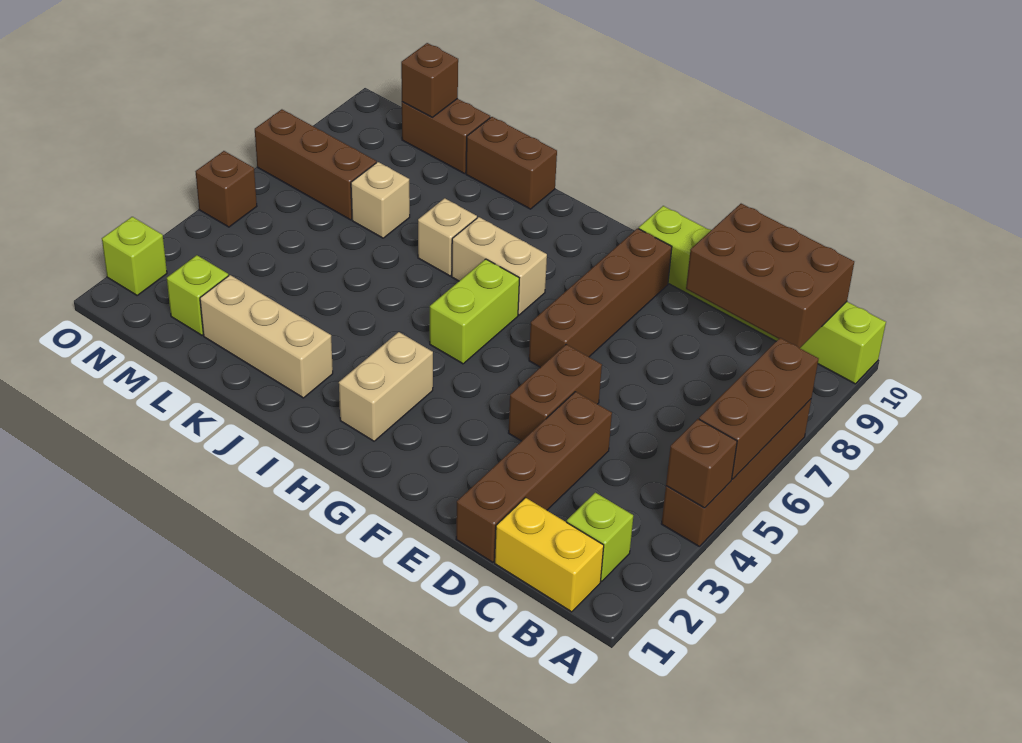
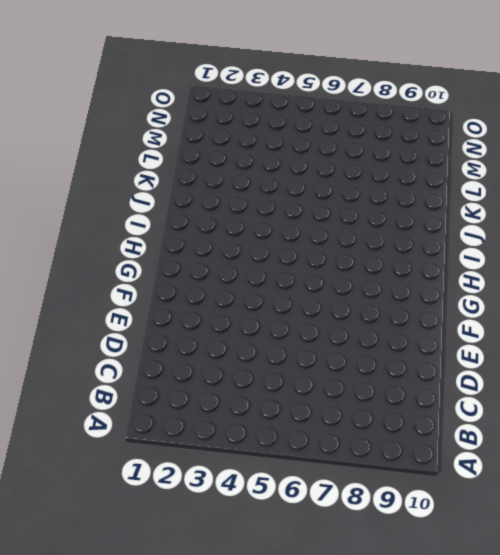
none -> brown 1x4 brick [661,399,811,546]
none -> lime 1x6 brick [639,206,886,384]
none -> yellow 1x2 brick [495,498,604,612]

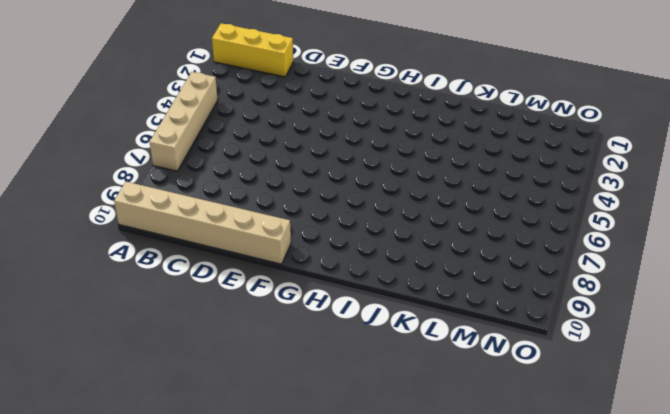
yellow 1x3 brick [212,23,293,77] -> yellow 1x2 brick [495,498,604,612]
tan 1x4 brick [150,72,218,171] -> brown 1x4 brick [661,399,811,546]
tan 1x6 brick [114,182,291,264] -> lime 1x6 brick [639,206,886,384]
none -> lime 1x1 brick [567,493,633,582]
none -> brown 1x4 brick [456,392,612,562]
none -> brown 1x2 brick [509,344,602,441]

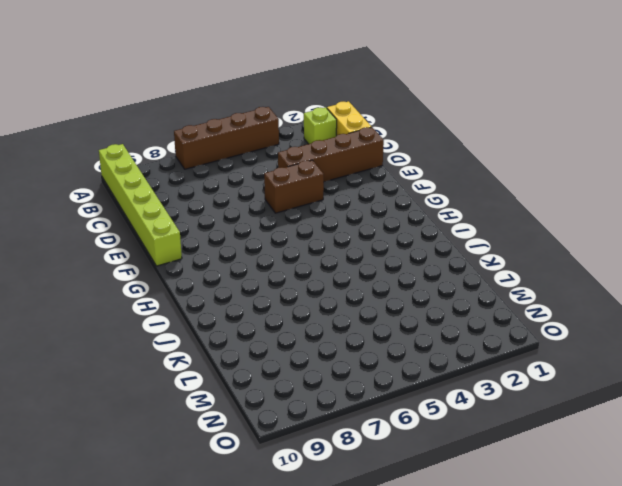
none -> brown 1x4 brick [529,228,672,367]
none -> tan 1x2 brick [339,332,433,441]
none -> lime 1x2 brick [430,259,519,364]

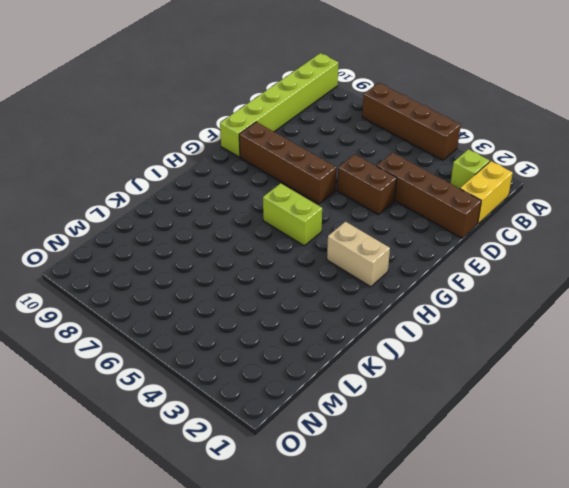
none -> tan 1x2 brick [452,217,547,315]
none -> tan 1x3 brick [200,275,333,398]
none -> tan 1x1 brick [418,198,477,276]

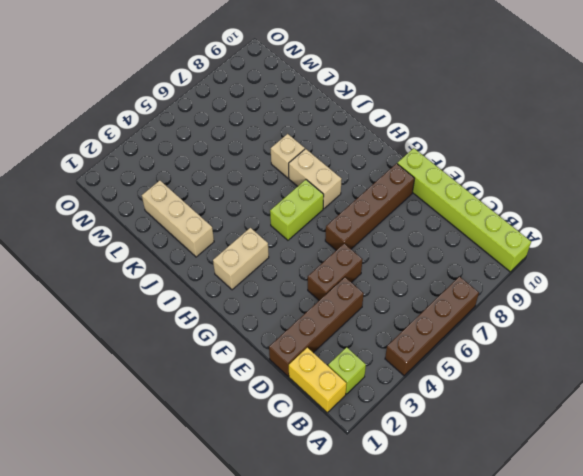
none -> brown 1x2 brick [466,117,557,209]
none -> tan 1x1 brick [351,162,410,238]
none -> brown 1x2 brick [402,99,490,174]

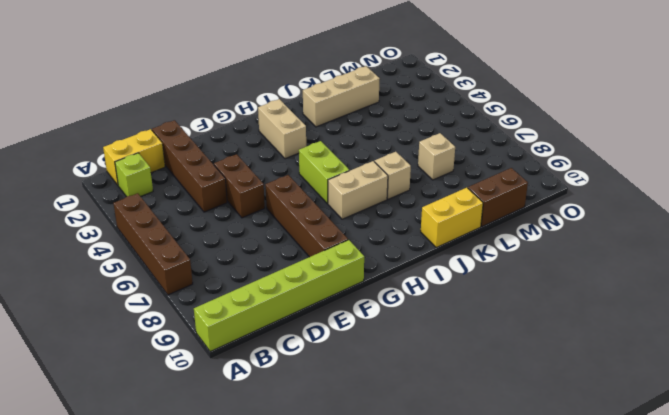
yellow 1x2 brick [421,188,483,247] -> brown 1x2 brick [466,117,557,209]
none -> lime 1x1 brick [167,255,229,335]
none -> brown 1x3 brick [255,109,376,220]
none -> lime 1x1 brick [102,217,167,295]

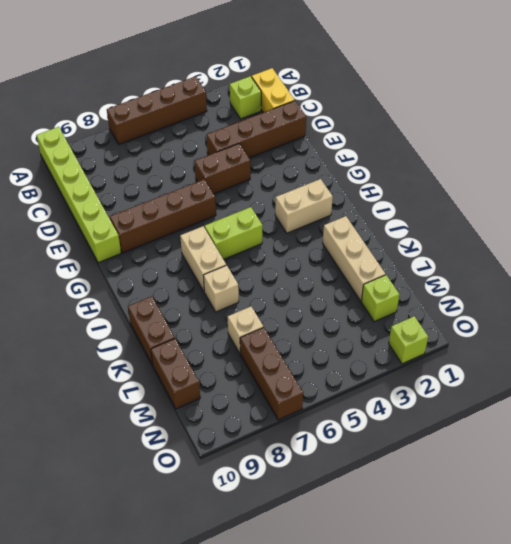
none -> brown 1x1 brick [196,151,257,227]
none -> brown 1x1 brick [666,419,737,508]
none -> brown 1x3 brick [699,338,819,479]

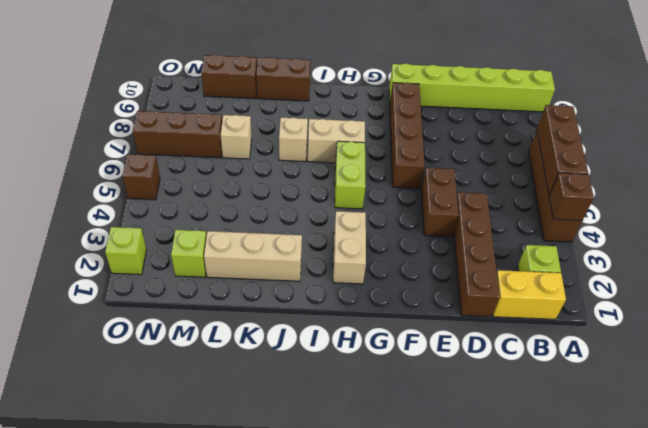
none -> brown 2x3 brick [686,204,854,348]
none -> brown 1x1 brick [401,43,458,117]

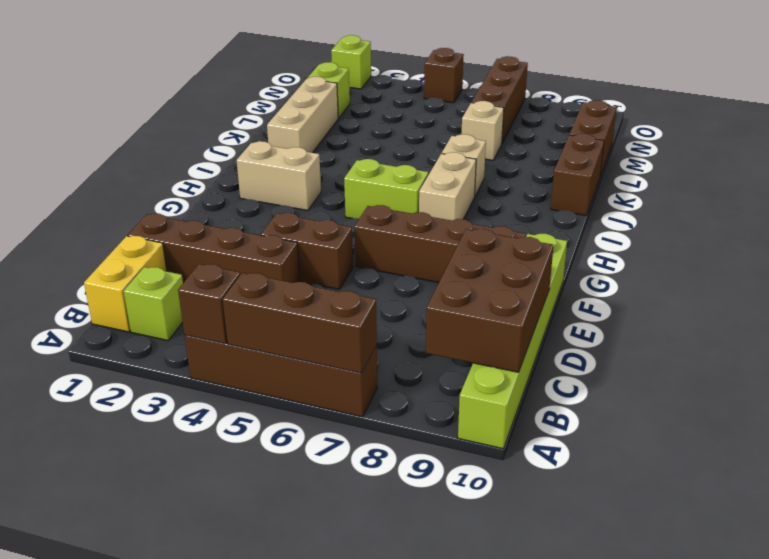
none -> brown 1x1 brick [401,43,458,117]

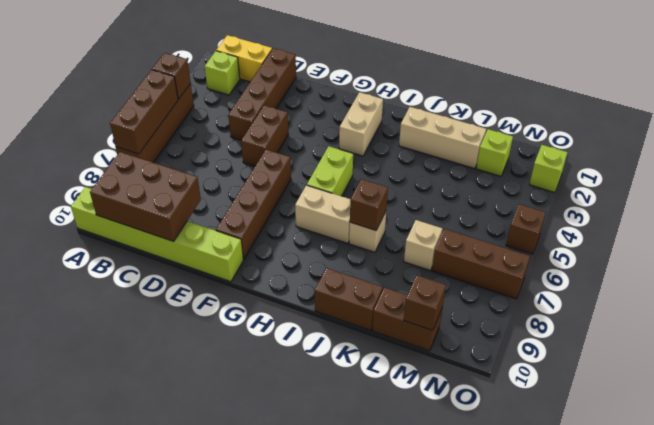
brown 1x1 brick [350,179,388,230] -> none

